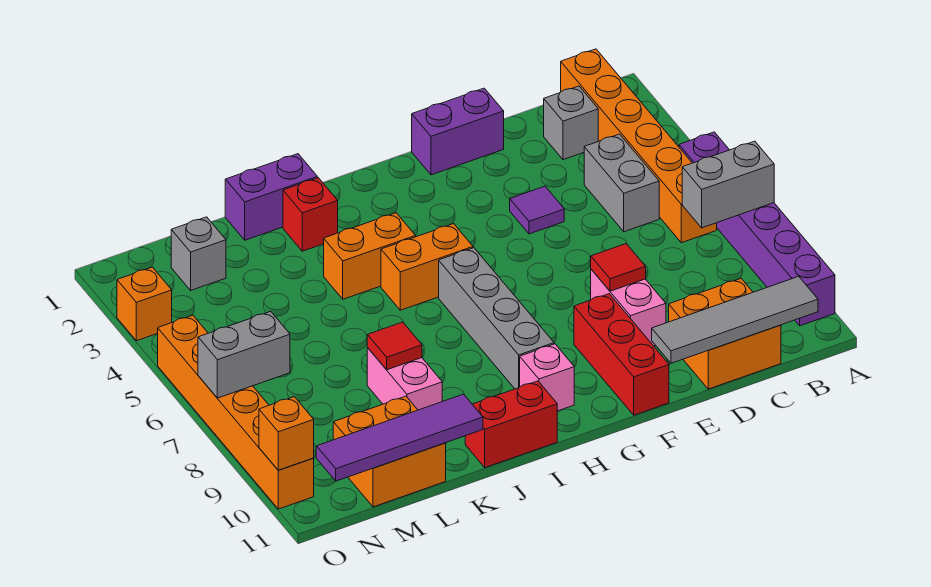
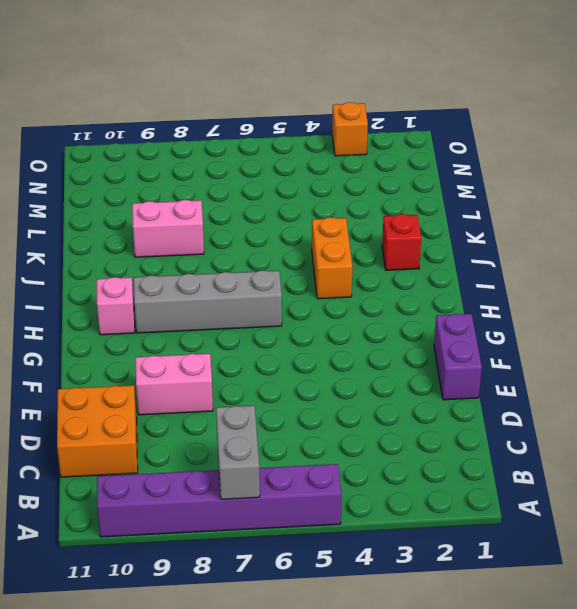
none -> orange 1x6 brick [561,49,717,243]
none -> grey 1x1 brick [544,86,598,160]
none -> grey 1x2 brick [584,134,659,232]

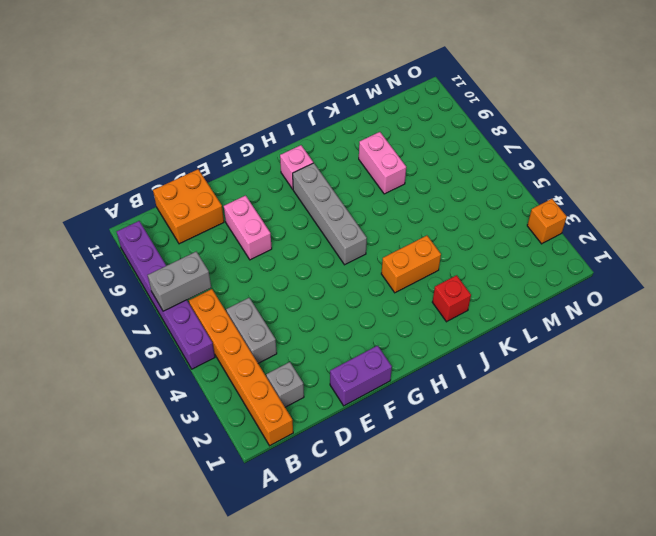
none -> purple 1x1 tile [510,186,564,234]
none -> red 1x3 brick [574,294,669,415]
none -> orange 1x2 brick [381,224,473,310]

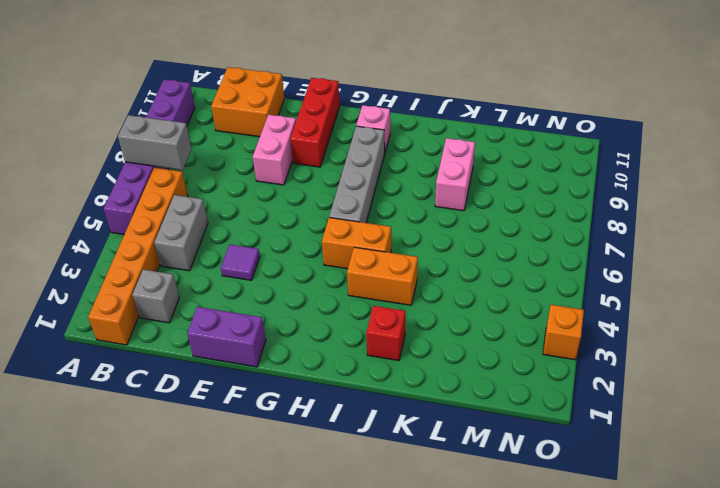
none -> red 1x2 brick [465,381,557,468]
none -> purple 1x2 brick [225,154,317,240]
none -> orange 2x2 brick [333,396,446,507]

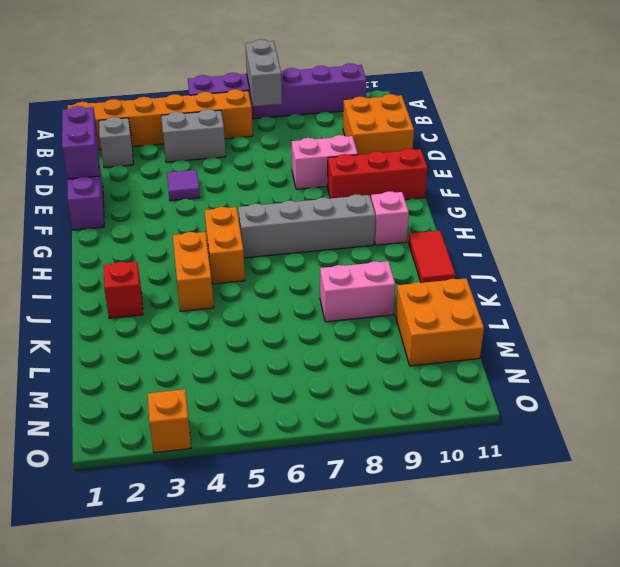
purple 1x2 brick [62,106,99,179] -> purple 1x2 brick moved to [225,154,317,240]
red 1x2 tile [409,231,455,283] -> red 1x2 brick [465,381,557,468]
none -> grey 1x1 brick [171,217,226,290]
none -> orange 1x6 brick [158,315,314,509]
none -> grey 1x4 tile [652,276,818,363]

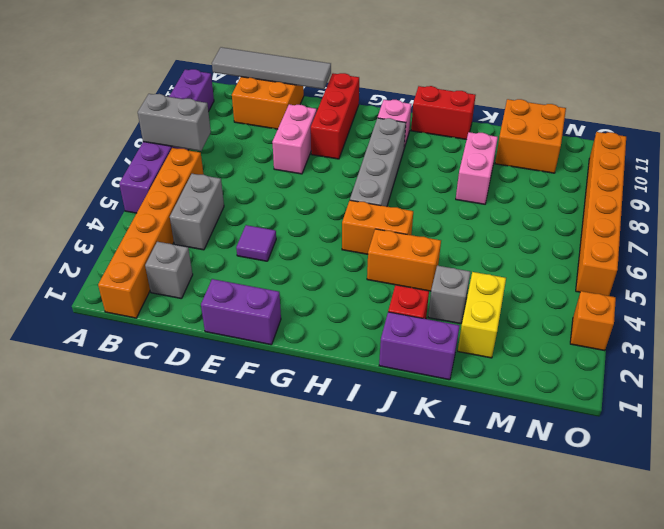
grey 1x1 brick [428,266,470,324] -> grey 1x1 brick moved to [171,217,226,290]
yellow 1x2 brick [458,272,506,358] -> none
none -> red 1x1 tile [591,244,646,291]
none -> red 1x1 tile [367,322,422,370]
none -> purple 1x4 tile [316,394,483,481]

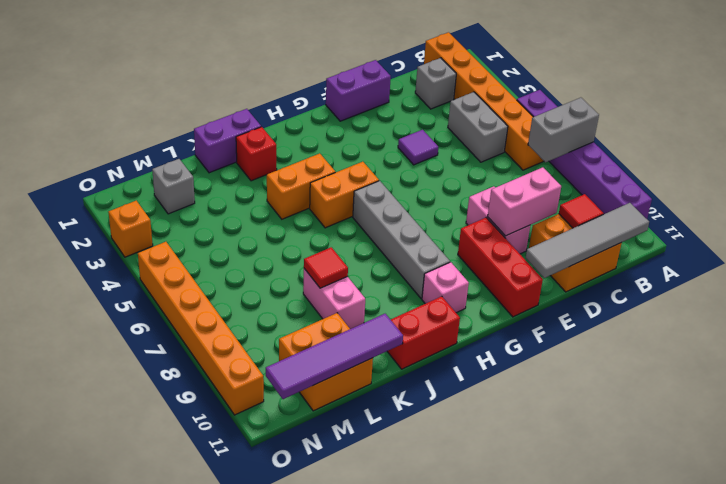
red 1x1 tile [559,194,604,228] -> red 1x1 tile moved to [591,244,646,291]
pink 1x2 brick [488,167,561,236] -> none
none -> grey 1x2 brick [198,311,290,398]
none -> orange 1x1 brick [259,397,314,470]

